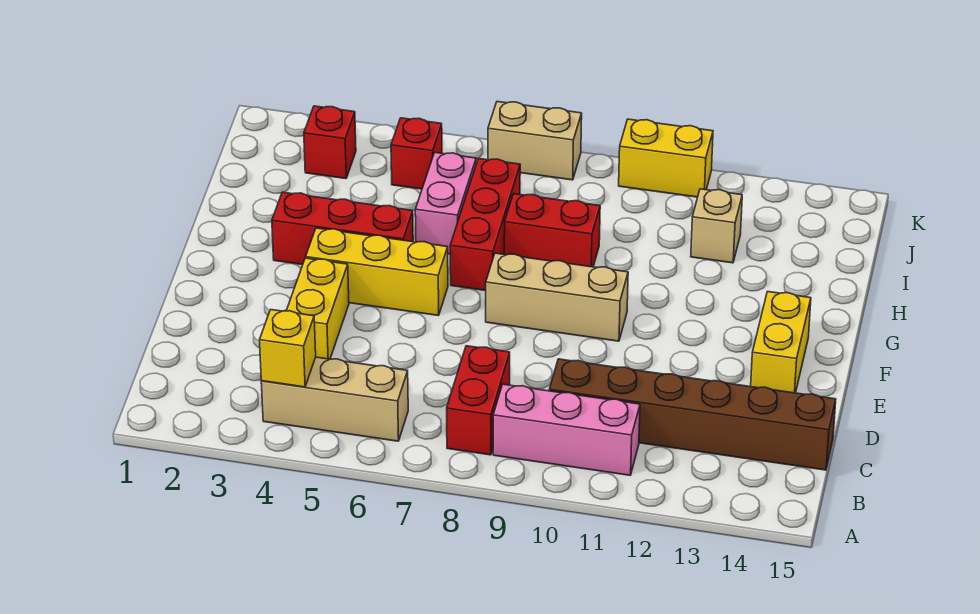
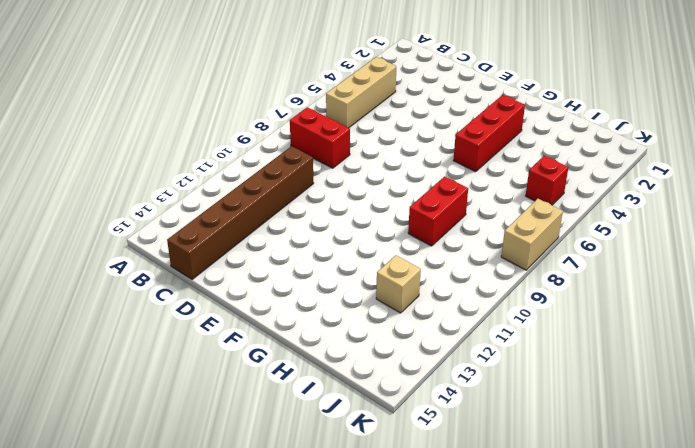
none -> pink 1x3 brick [493,384,640,475]
none -> yellow 1x2 brick [286,258,349,359]
none -> yellow 1x2 brick [751,292,811,393]

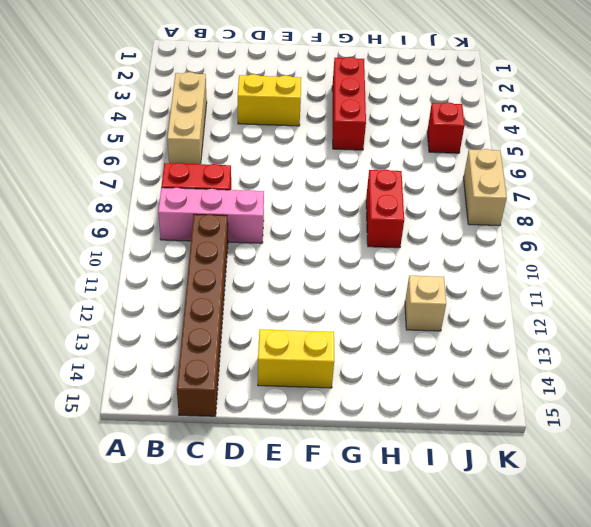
pink 1x3 brick [158,188,264,243] -> pink 1x3 brick turned to [493,384,640,475]
none -> yellow 1x3 brick [306,228,448,316]
none -> tan 1x3 brick [486,253,628,341]
none -> red 1x3 brick [450,158,520,291]

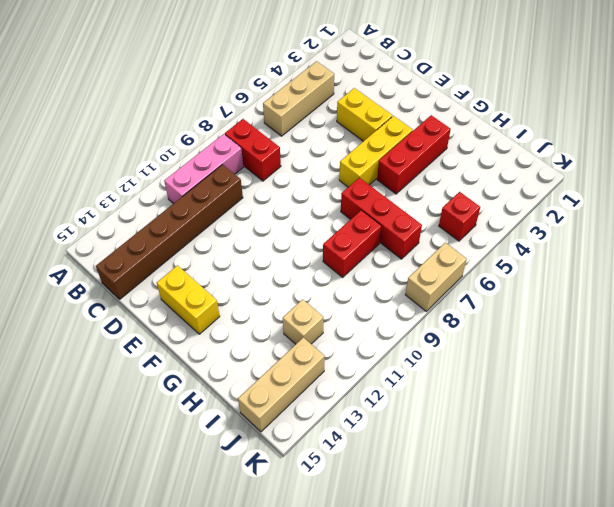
tan 1x3 brick [238,338,325,432] -> tan 1x3 brick moved to [486,253,628,341]
none -> pink 1x2 brick [415,153,476,254]
none -> red 1x1 brick [304,106,356,179]
none -> yellow 1x2 brick [619,119,713,197]

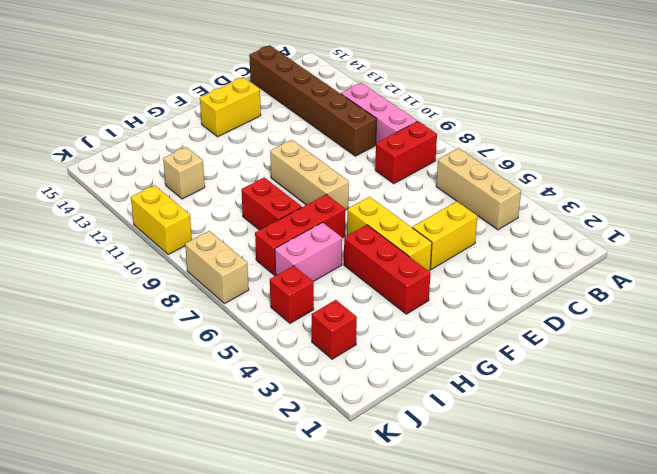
none -> yellow 1x1 brick [260,310,316,387]

